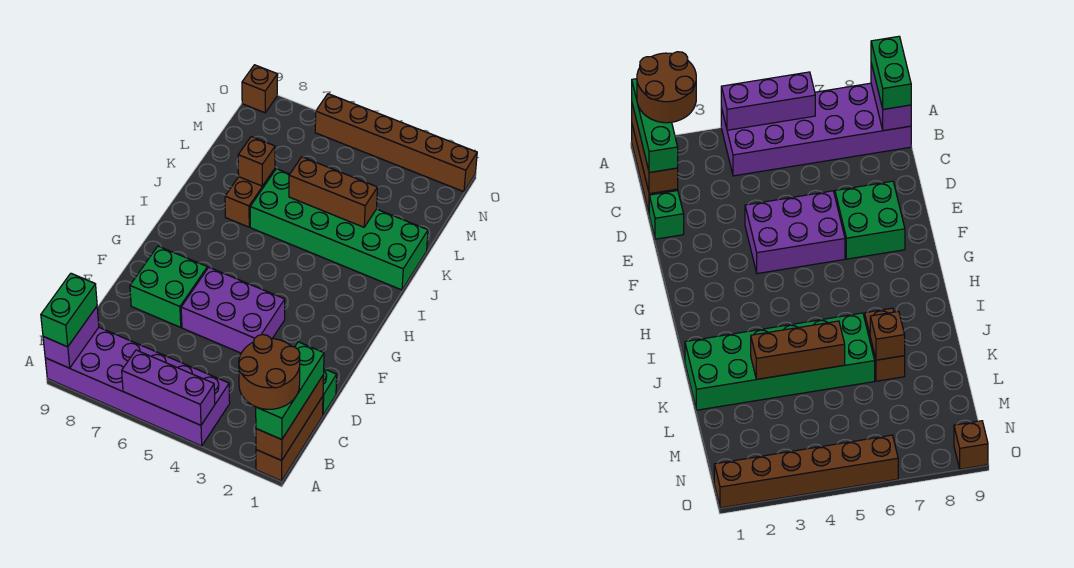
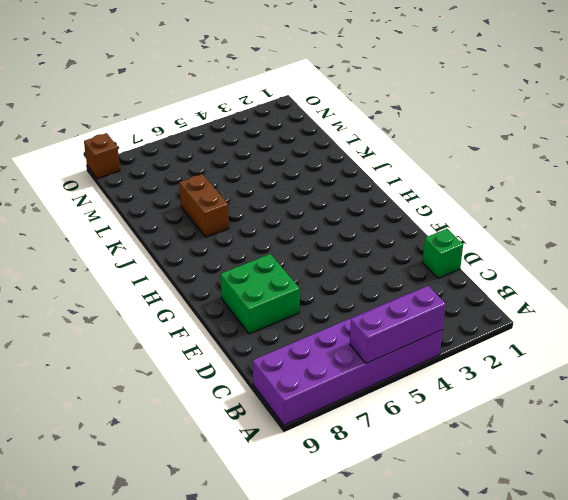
none -> brown 1x3 brick [256,396,323,481]
none -> purple 2x3 brick [181,267,285,353]
none -> green 2x6 brick [250,169,428,290]

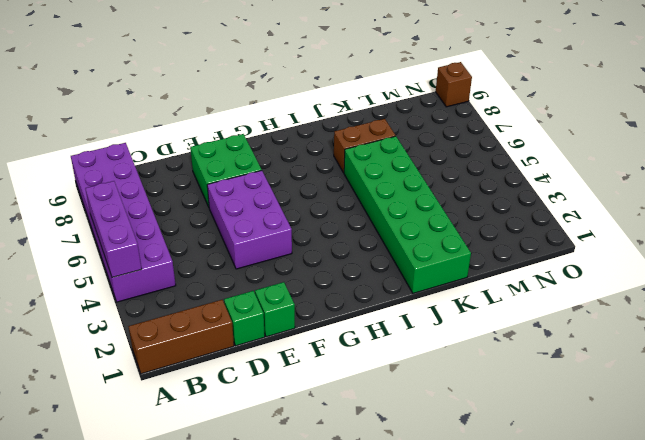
green 1x1 brick [255,282,295,337] -> none
none -> brown 1x6 brick [315,94,477,192]
none -> brown 1x3 brick [256,375,324,460]
none -> purple 1x2 brick [43,307,99,368]

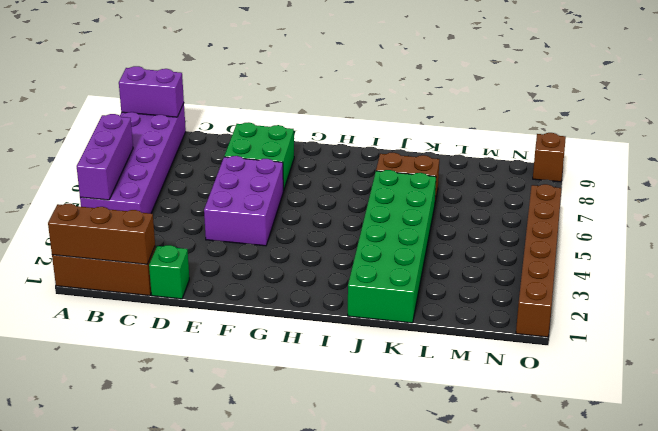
none -> brown 1x3 brick [289,157,378,227]
none -> brown 1x1 brick [238,137,275,186]
none -> green 1x3 brick [256,342,324,440]

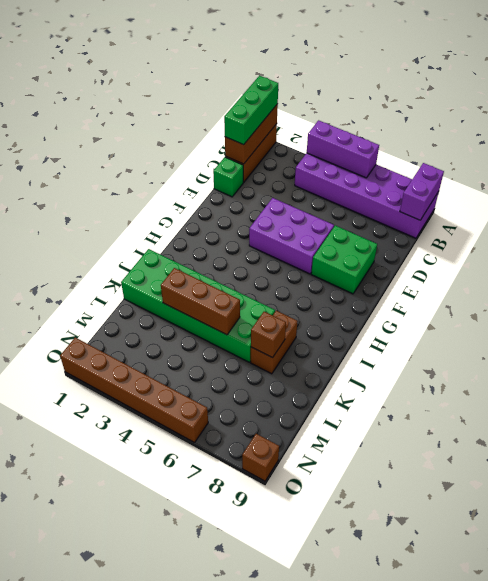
none -> green 1x2 brick [41,273,97,347]
none -> brown 2x2 round brick [239,335,300,409]

